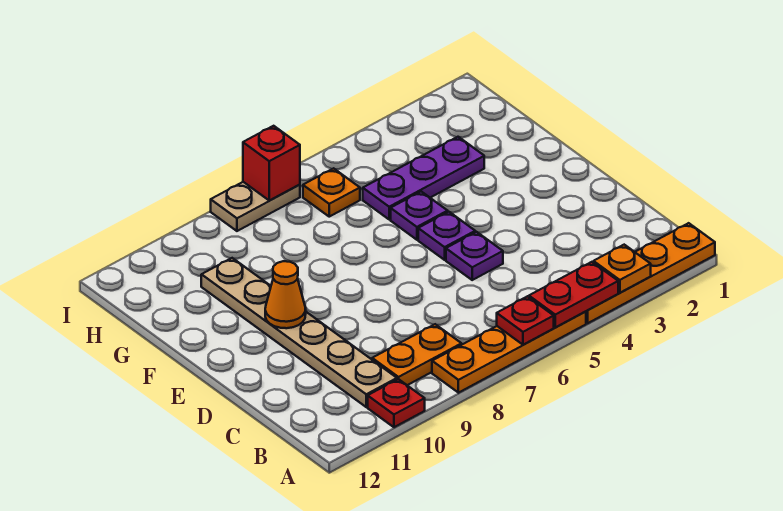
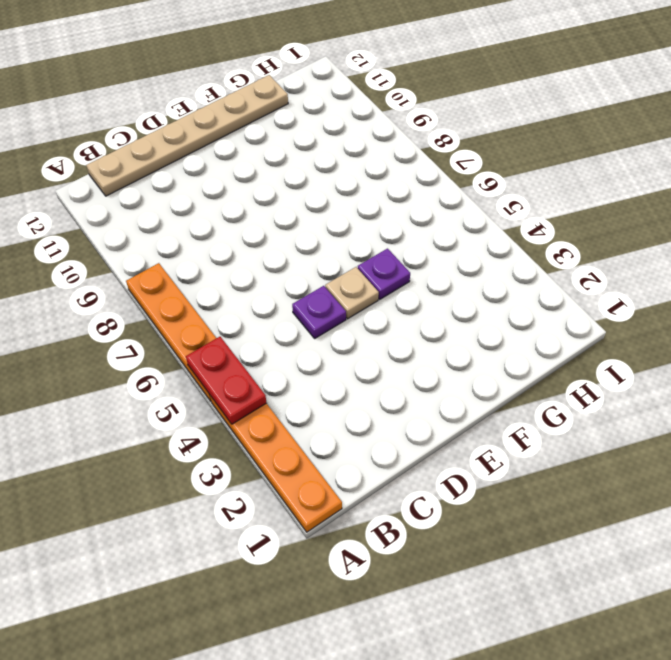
tan 1x6 plate [86,75,288,196] -> tan 1x6 plate moved to [201,258,397,407]
tan 1x1 plate [325,267,379,319] -> purple 1x1 plate [418,212,475,260]
none -> red 1x1 plate [368,379,425,427]
none -> orange 1x2 plate [372,324,462,385]
none -> purple 1x3 plate [363,137,484,219]

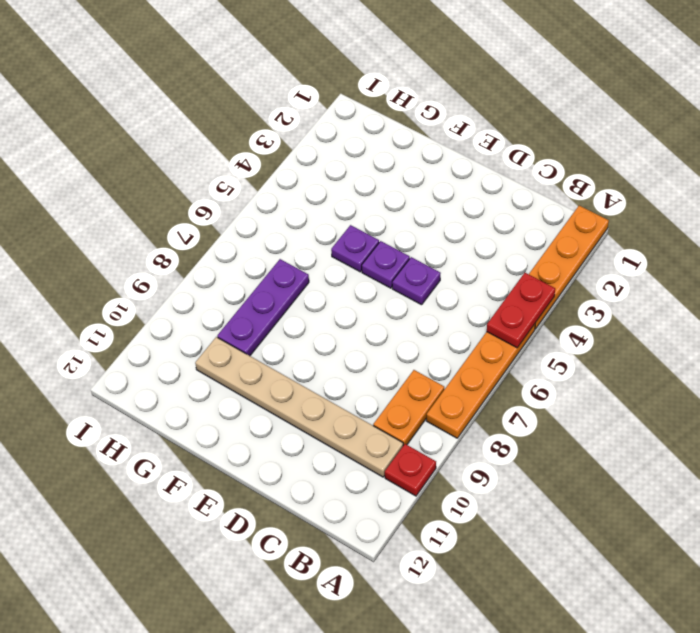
purple 1x3 plate [217,259,309,356] -> purple 1x3 plate moved to [363,137,484,219]
none -> orange 1x1 plate [303,168,360,217]
none -> tan 1x2 plate [211,182,300,231]
none -> orange 1x1 plate [593,245,651,293]

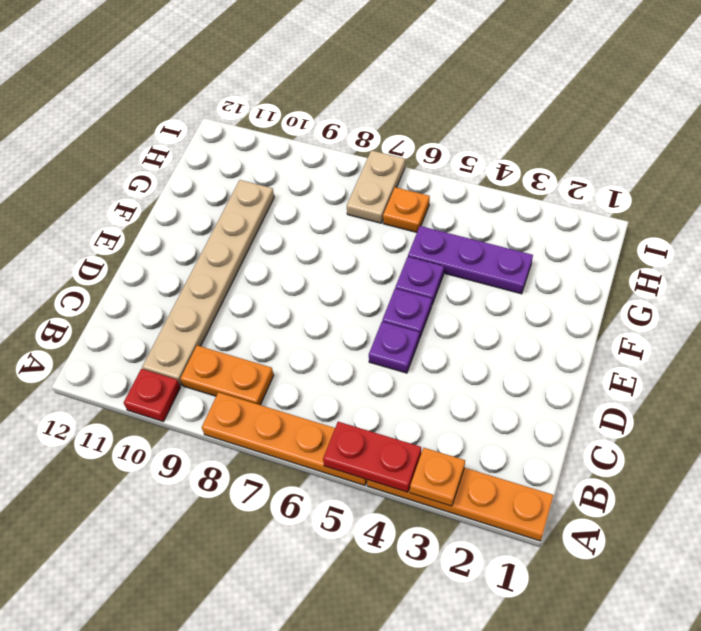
tan 1x2 plate [347,150,405,223] -> tan 1x2 plate turned to [211,182,300,231]
none -> red 1x1 plate [497,296,554,345]
none -> orange 1x1 cone [265,261,306,328]
none -> red 1x1 brick [243,126,300,201]

